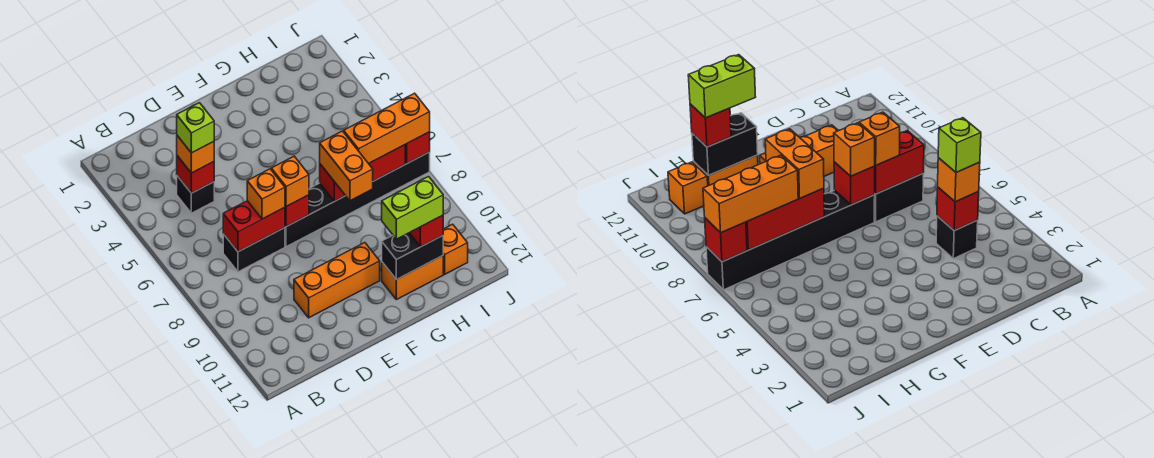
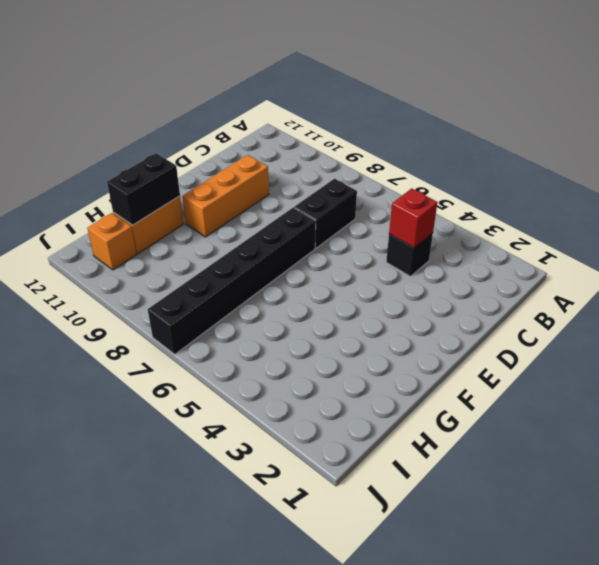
none -> red 1x2 brick [223,201,285,252]
none -> red 1x1 brick [285,195,309,227]
none -> red 1x3 brick [320,145,405,201]

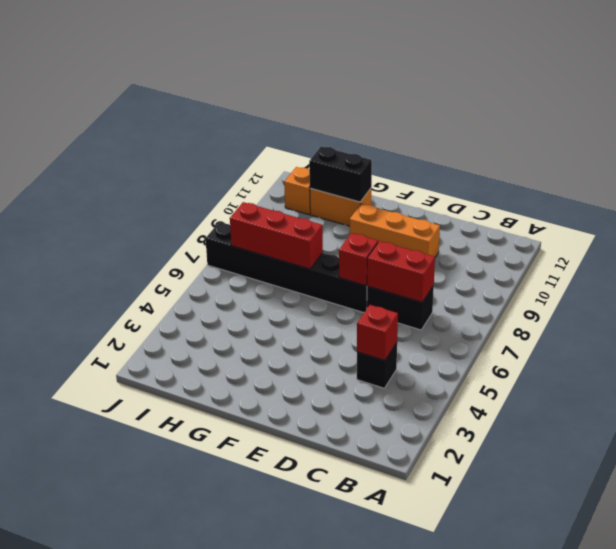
none -> red 1x1 brick [405,132,430,163]
none -> orange 1x1 brick [177,136,214,173]
none -> orange 1x1 brick [247,169,285,219]

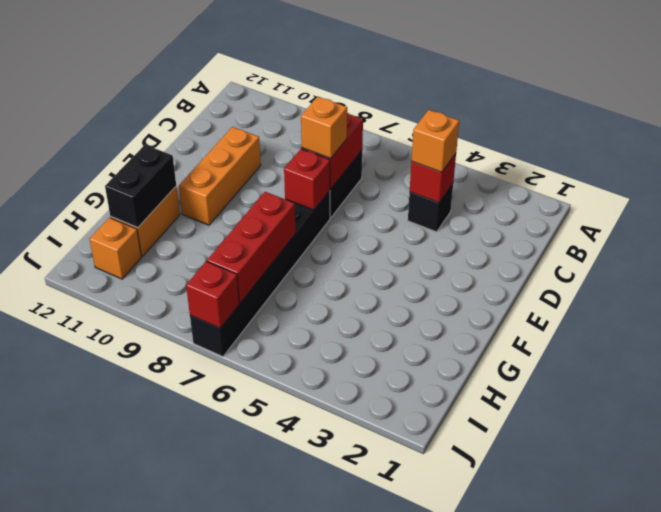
none -> orange 1x1 brick [271,156,309,206]
none -> orange 1x2 brick [320,131,373,201]
none -> orange 1x3 brick [344,93,430,164]

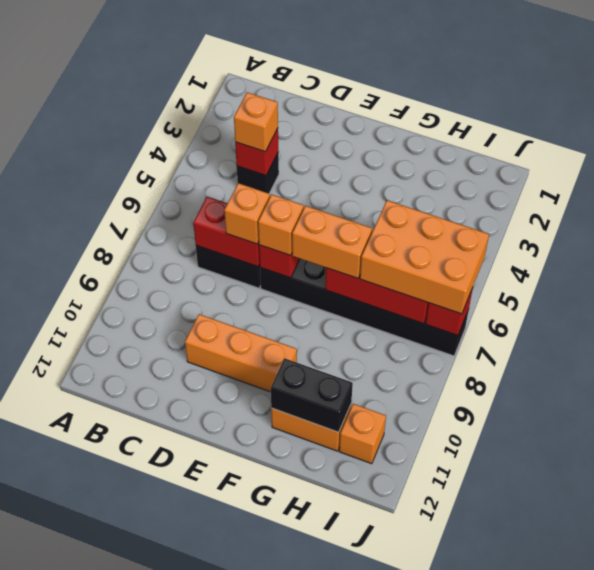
orange 1x2 brick [292,206,372,278] -> orange 1x2 brick turned to [320,131,373,201]
orange 2x3 brick [360,200,489,314] -> orange 1x3 brick [344,93,430,164]
none -> red 1x1 brick [410,215,443,247]
none -> lime 1x1 brick [177,103,214,153]
none -> lime 1x2 brick [382,177,443,239]

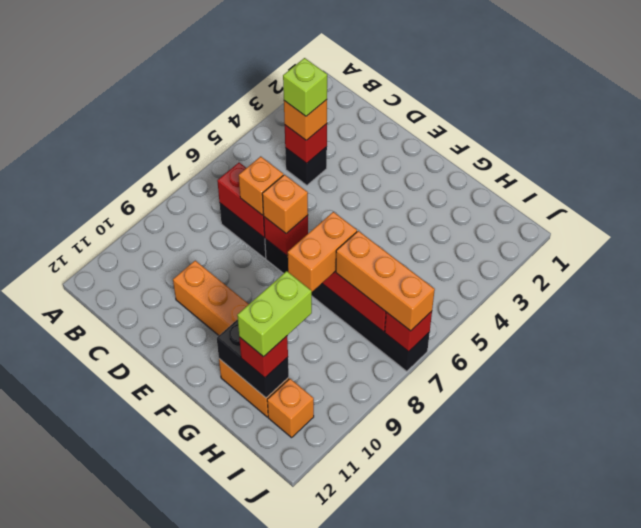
lime 1x2 brick [237,271,312,357] -> lime 1x2 brick turned to [382,177,443,239]

